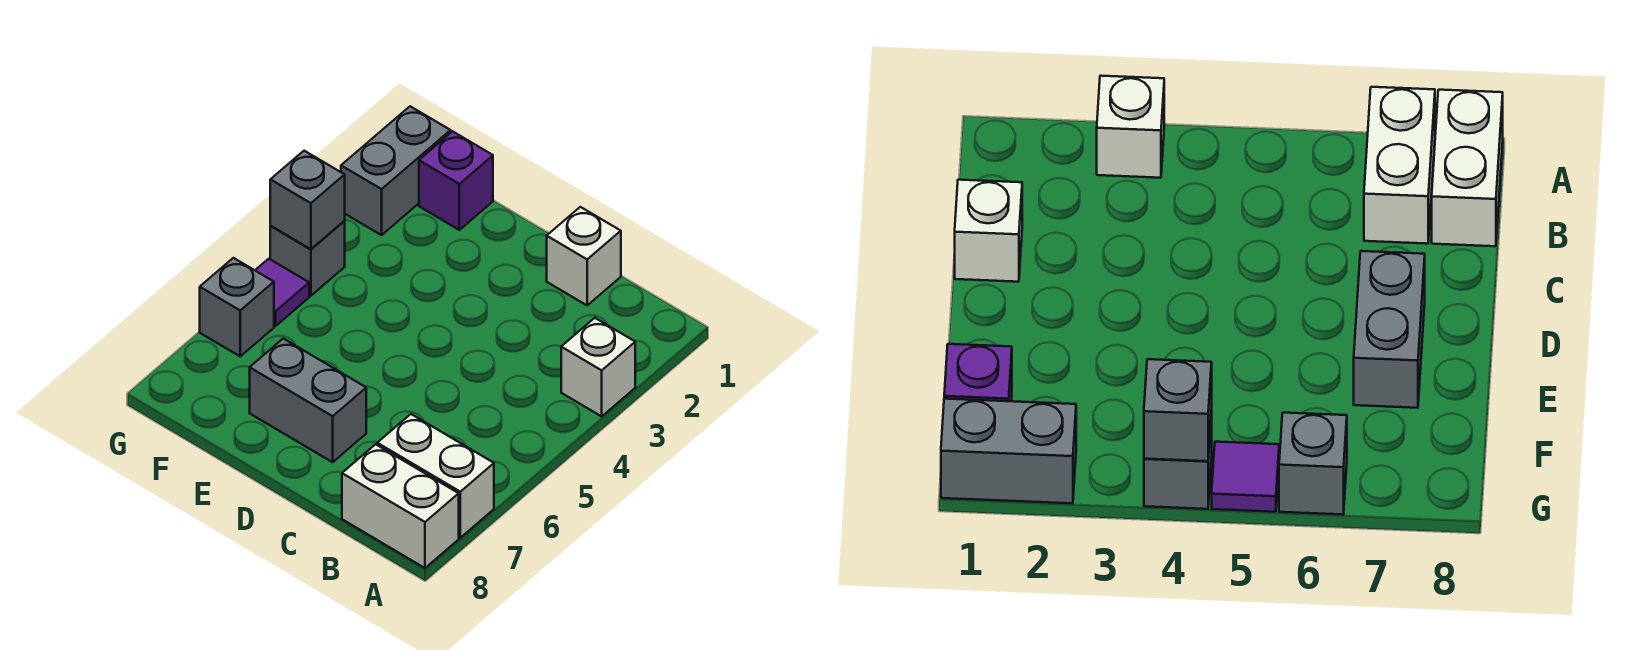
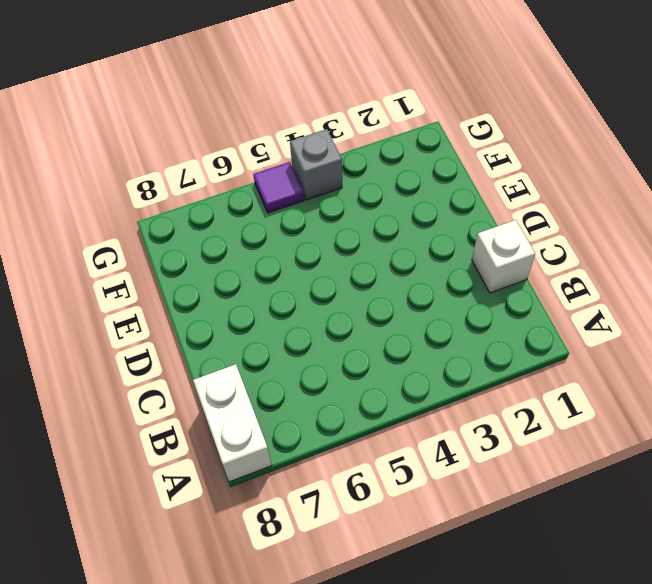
none -> white 1x1 brick [561,318,635,416]
none -> white 1x2 brick [377,414,494,538]

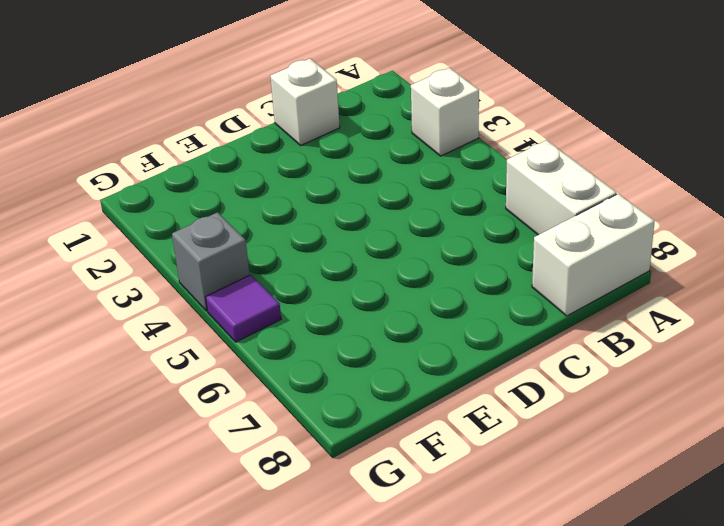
white 1x2 brick [506,140,616,235] -> white 1x2 brick turned to [377,414,494,538]
none -> grey 1x2 brick [250,339,366,462]
none -> purple 1x1 brick [419,131,493,230]

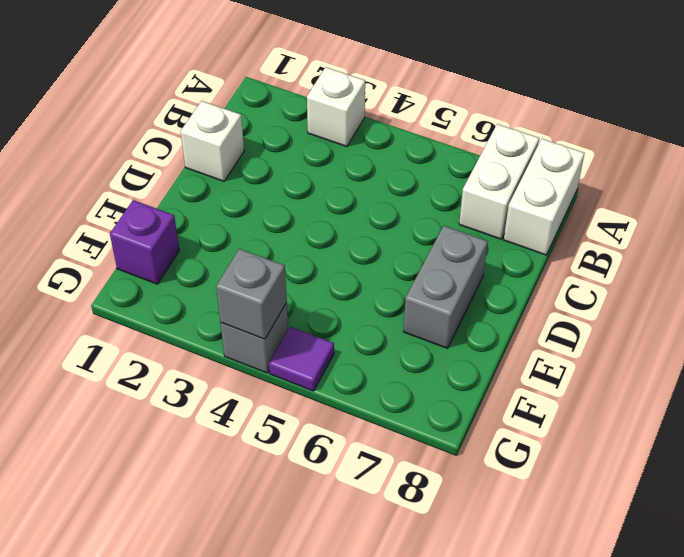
none -> grey 1x2 brick [341,106,451,235]
none -> grey 1x1 brick [200,258,274,356]

